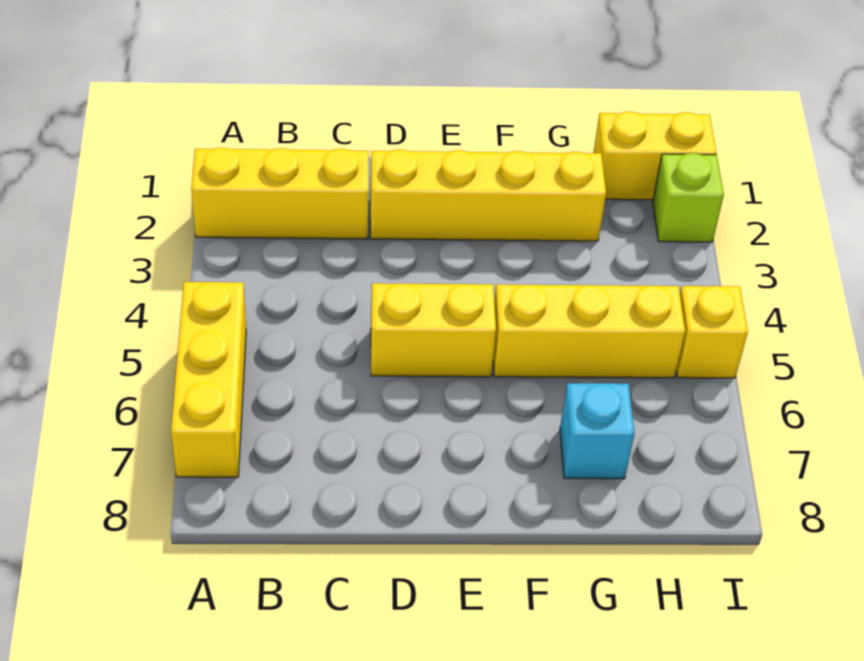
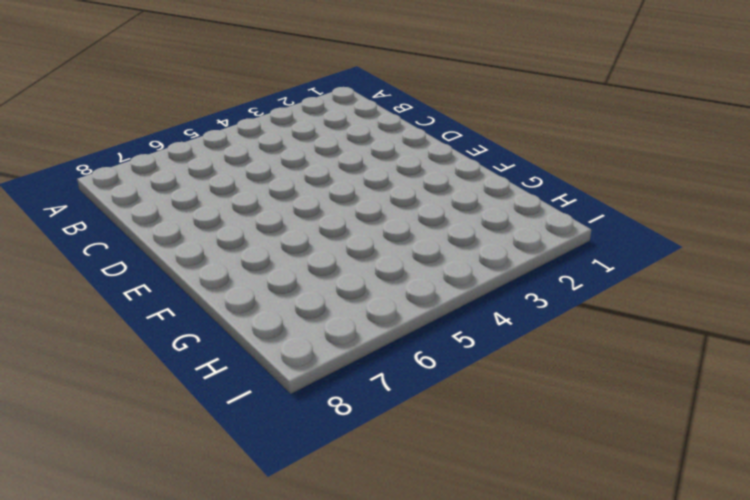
none -> yellow 1x3 brick [191,148,369,239]
none -> yellow 1x3 brick [171,282,246,477]

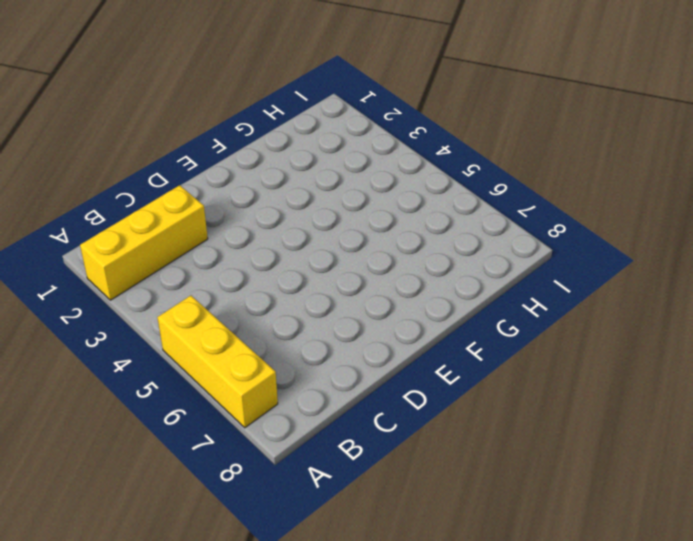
none -> yellow 1x4 brick [370,150,606,241]
none -> yellow 1x2 brick [371,283,496,377]

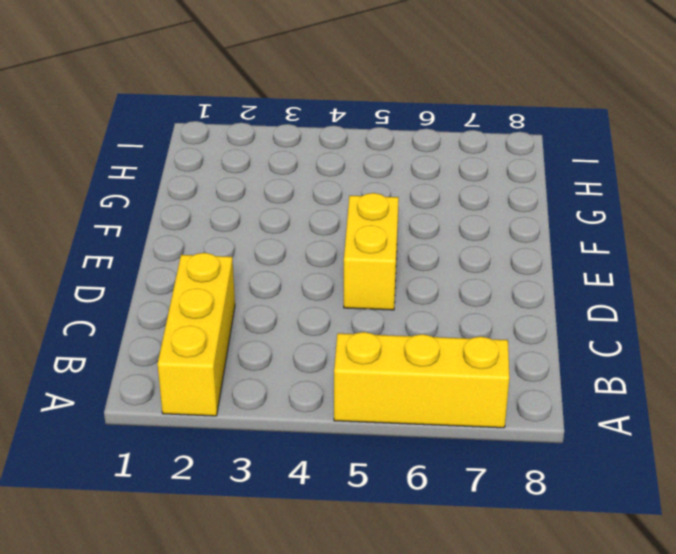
none -> yellow 1x4 brick [370,150,606,241]
none -> yellow 1x3 brick [493,284,685,378]

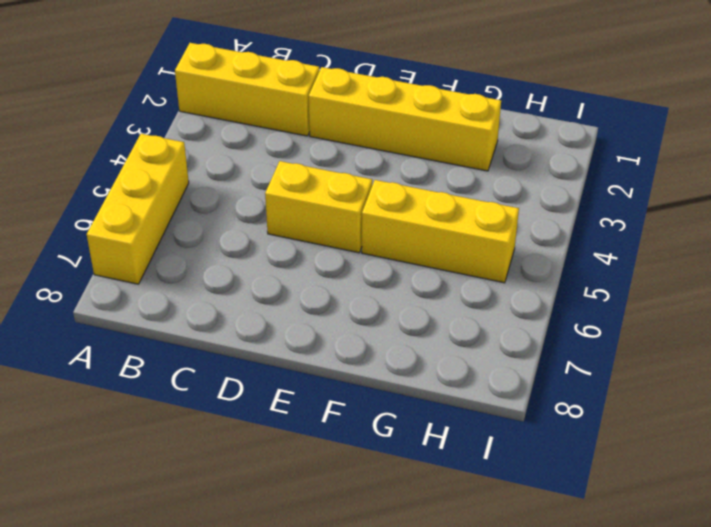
none -> cyan 1x1 brick [560,383,635,479]
none -> yellow 1x2 brick [593,112,716,200]

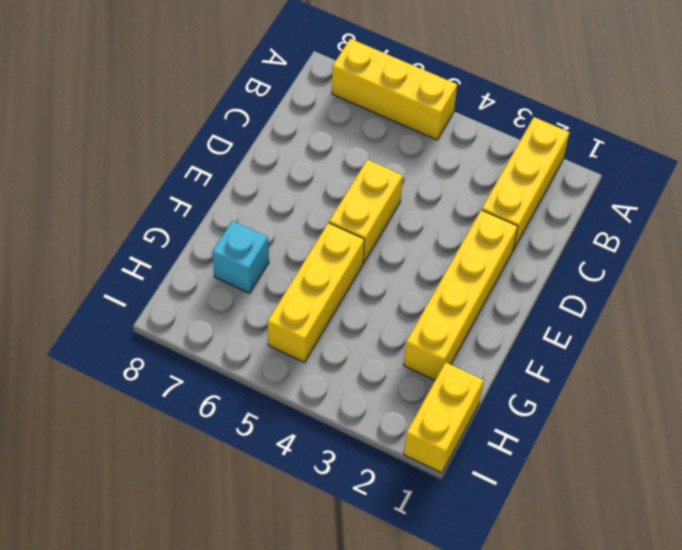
none -> lime 1x1 brick [653,153,724,242]
none -> yellow 1x1 brick [676,286,748,378]

